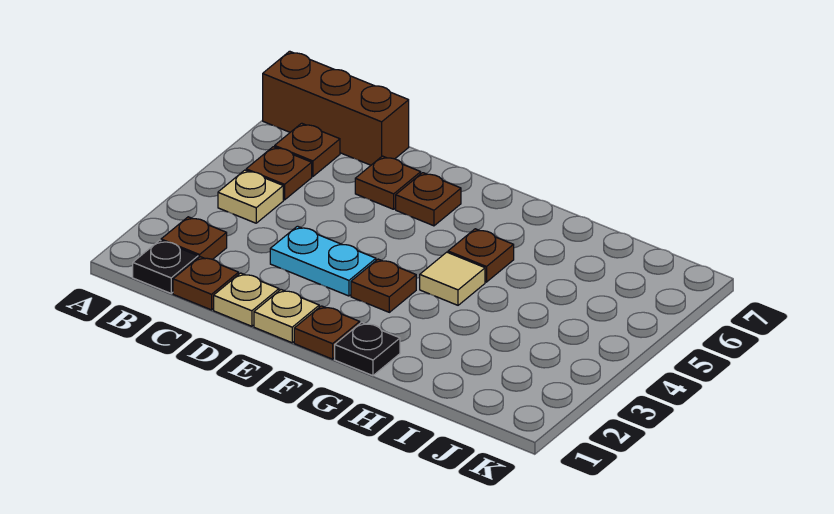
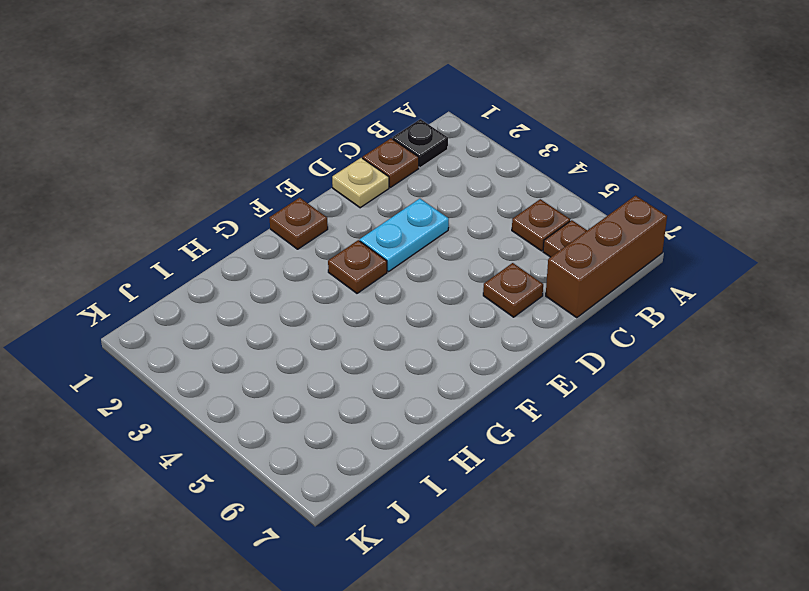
none -> brown 1x1 plate [161,217,227,259]
none -> tan 1x1 plate [218,170,283,223]
none -> tan 1x1 plate [254,290,319,343]

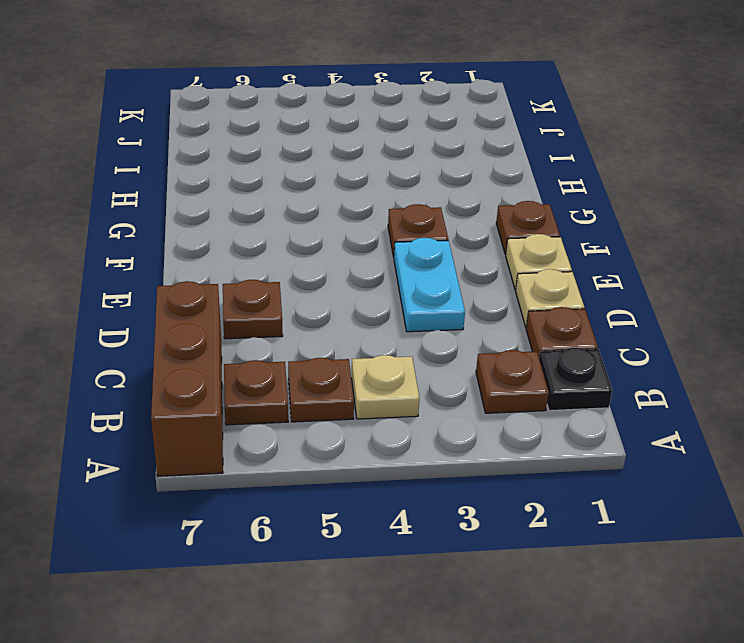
none -> brown 1x1 plate [396,173,461,226]
none -> black 1x1 plate [335,322,400,376]
none -> tan 1x1 tile [420,252,485,305]

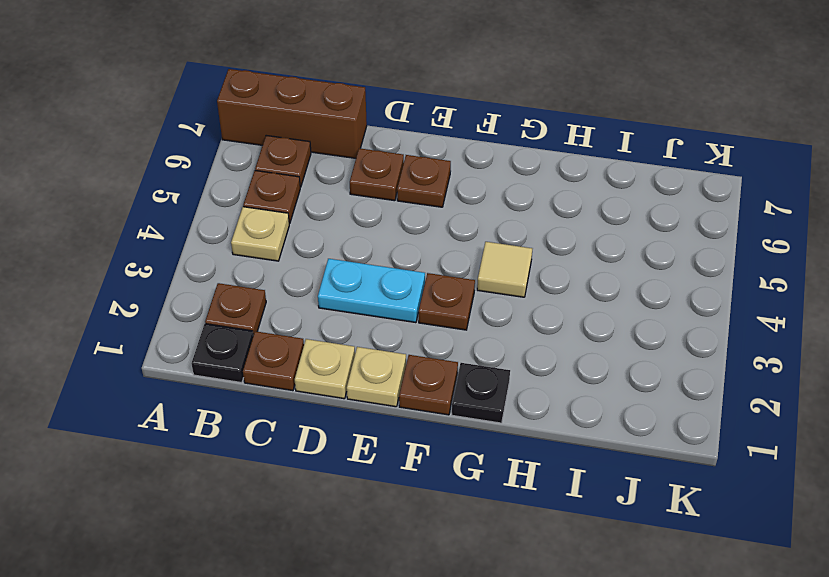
none -> brown 1x1 plate [448,229,514,282]

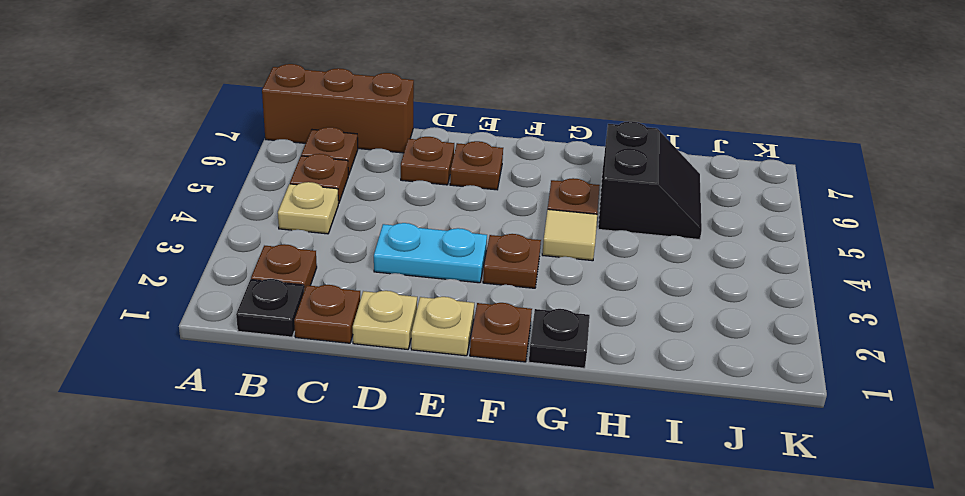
black 2x2 slope [598,121,702,240] -> none

